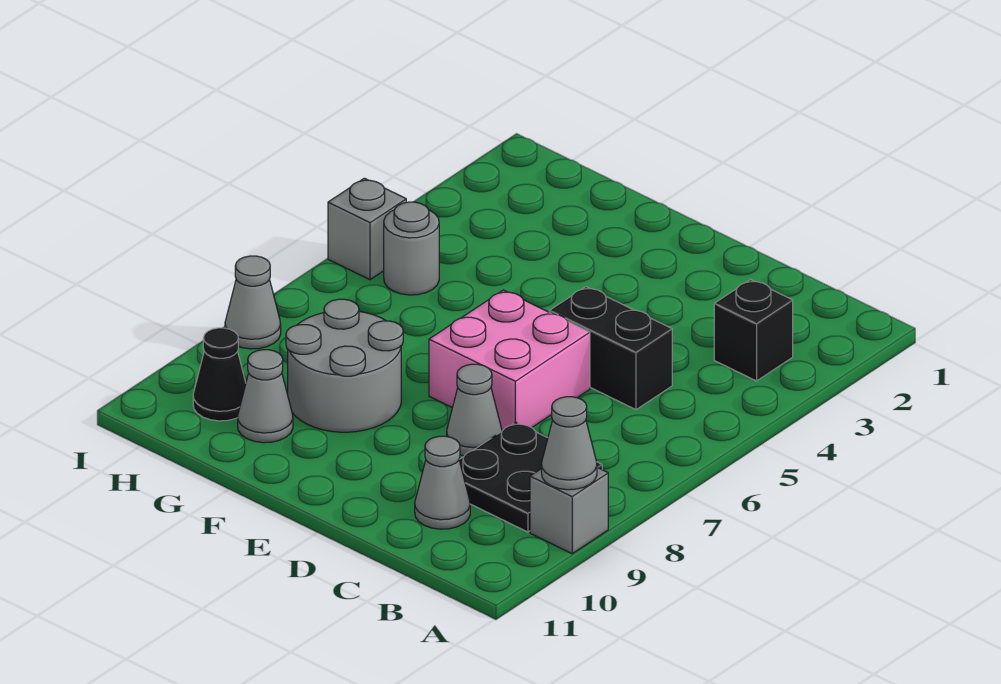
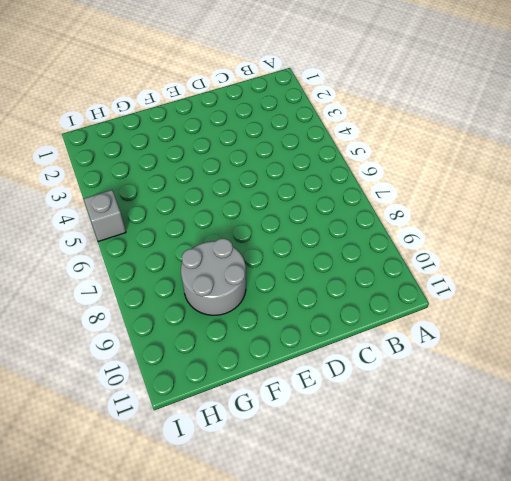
none -> grey 1x1 brick [530,467,608,554]
none -> black 1x1 brick [714,280,793,381]
none -> black 2x2 plate [459,422,602,532]

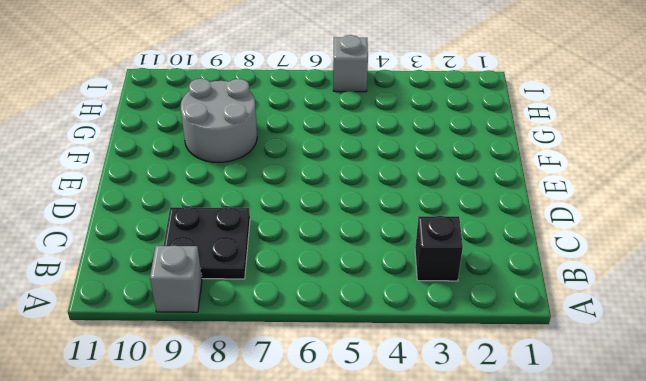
none -> black 1x2 brick [549,287,672,410]
none -> grey 1x1 cone [415,436,470,529]
none -> pink 2x2 brick [429,290,590,431]

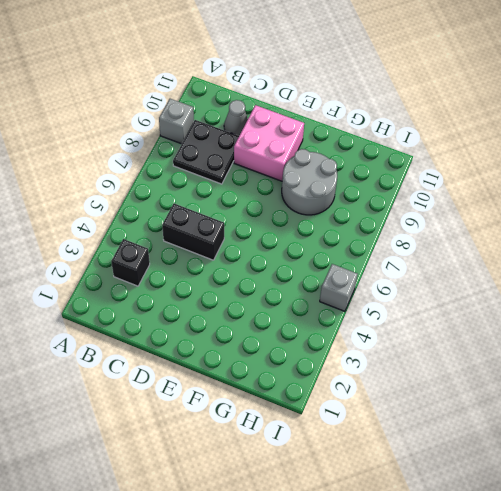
pink 2x2 brick [234,105,304,181] -> pink 2x2 brick moved to [429,290,590,431]
none -> grey 1x1 cone [447,364,502,456]
none -> grey 1x1 cone [238,350,293,443]
none -> grey 1x1 round brick [384,202,439,295]

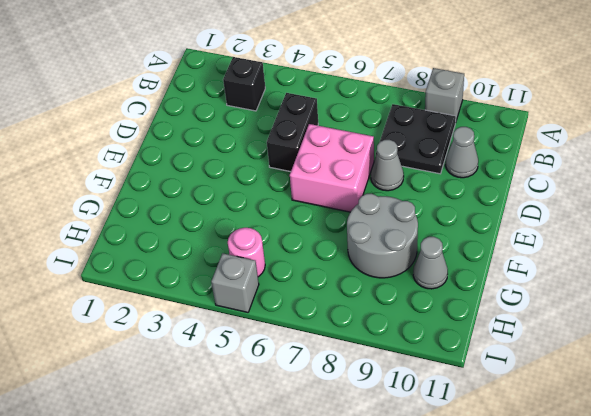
pink 1x1 round brick [228,228,265,277] -> grey 1x1 round brick [384,202,439,295]
none -> black 1x1 cone [193,328,246,421]
none -> grey 1x1 cone [225,256,281,349]
none -> grey 1x1 cone [542,397,597,490]

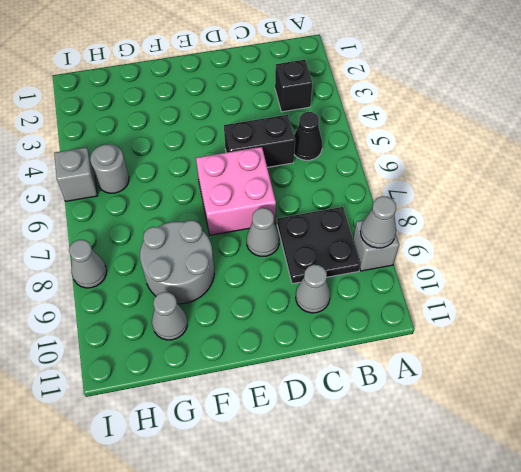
black 1x1 cone [294,112,323,160] -> black 1x1 cone moved to [193,328,246,421]

